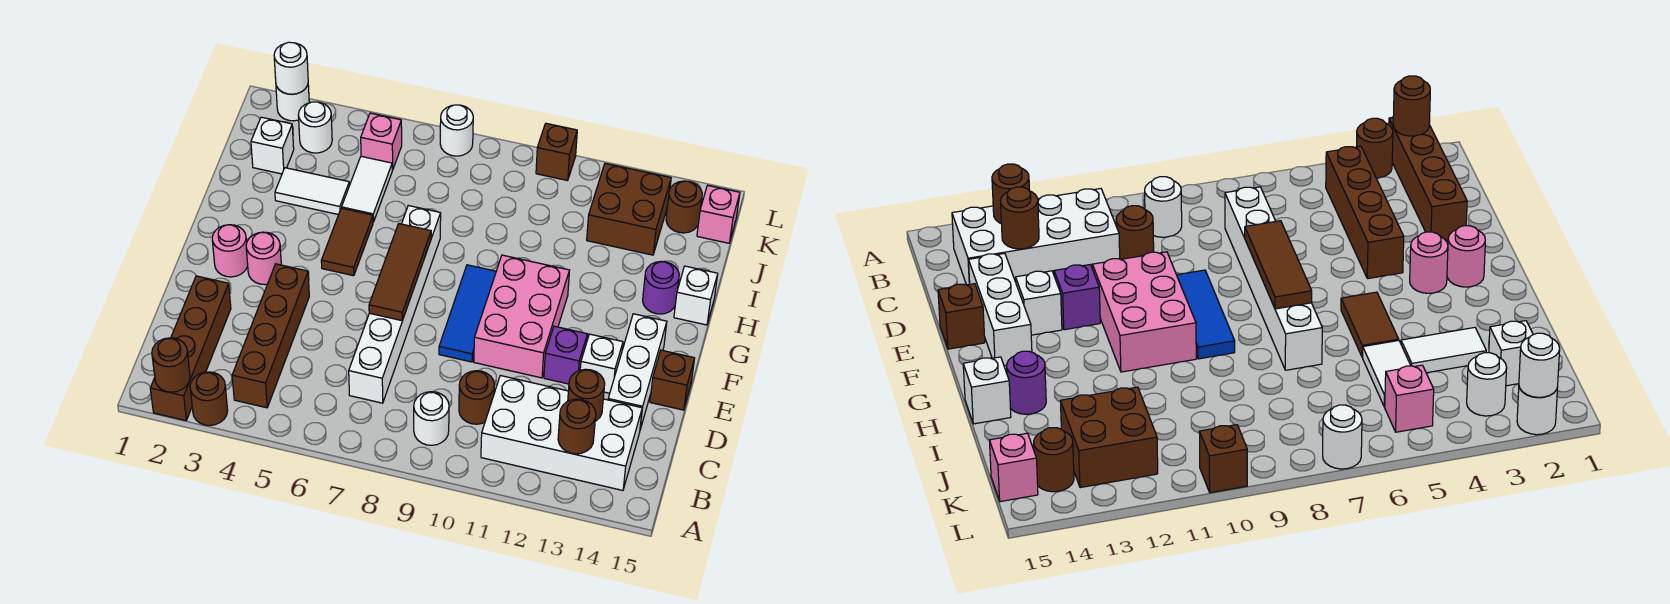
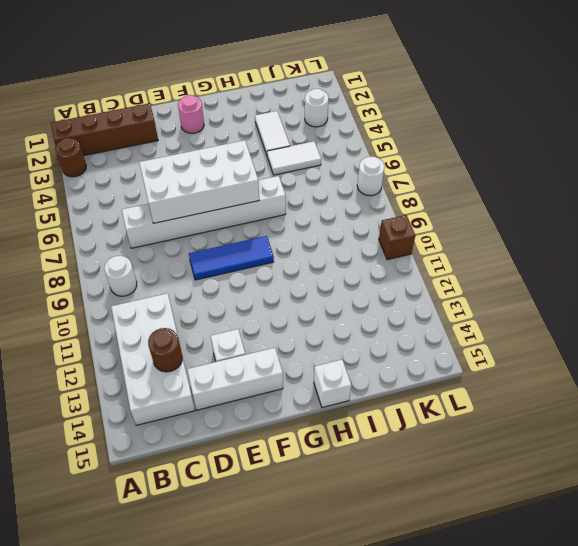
white 2x4 brick [139,140,259,223] -> brown 1x3 tile [369,224,431,321]
none -> brown 1x4 brick [232,264,309,408]
none -> brown 1x1 round brick [459,371,494,424]
none -> pink 2x3 brick [474,255,570,378]
none -> purple 1x1 brick [544,326,587,384]

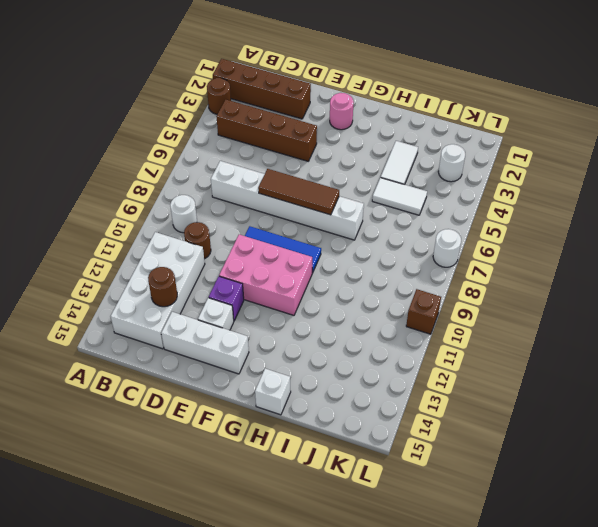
none -> brown 1x1 brick [650,350,695,410]
none -> pink 1x1 round brick [246,232,281,285]
none -> brown 1x2 tile [321,208,373,276]
none -> purple 1x1 round brick [643,261,679,314]

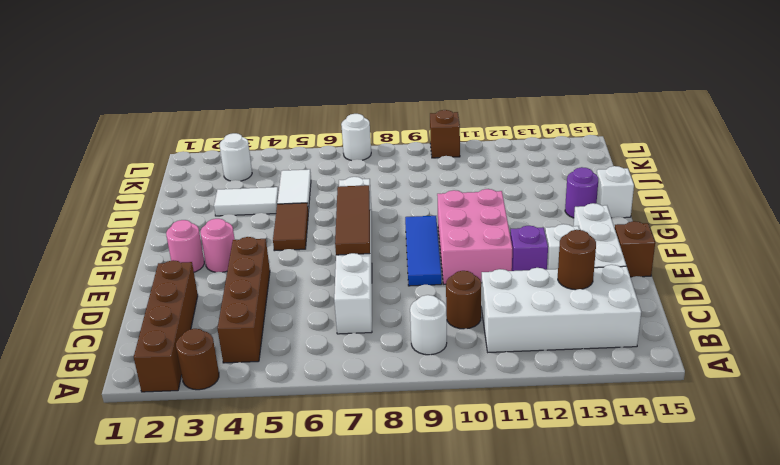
none -> white 1x1 brick [251,117,294,174]
none -> brown 2x2 brick [587,164,671,255]
none -> pink 1x1 brick [361,113,402,170]
none -> brown 1x1 round brick [666,181,702,233]

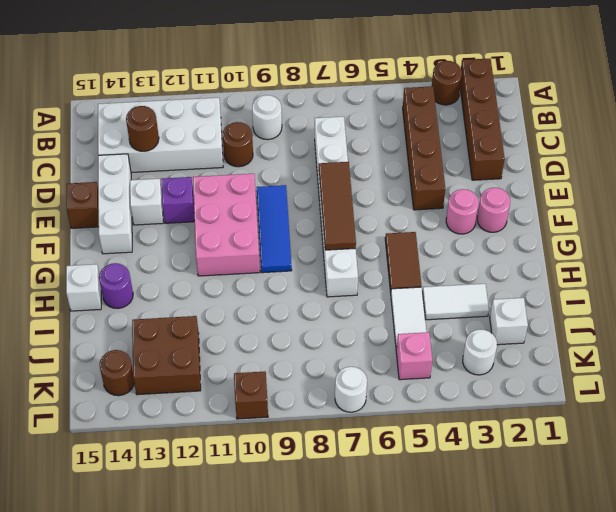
none -> pink 1x1 brick [697,185,740,243]
none -> white 1x1 round brick [276,85,309,121]
none -> brown 1x1 round brick [152,338,190,392]
none -> brown 1x1 round brick [558,399,596,454]

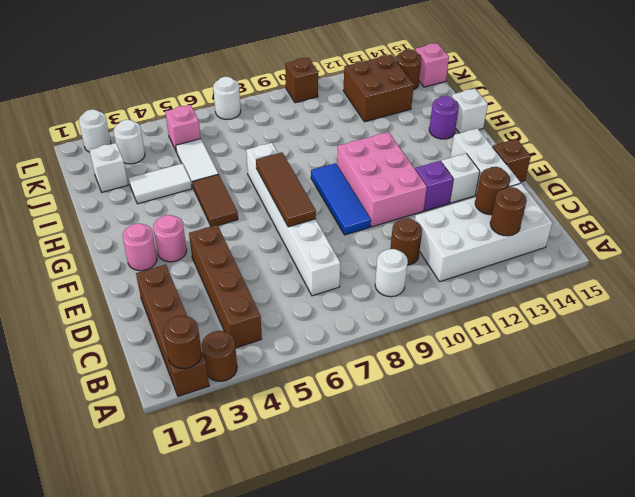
none -> white 1x1 round brick [274,42,308,94]

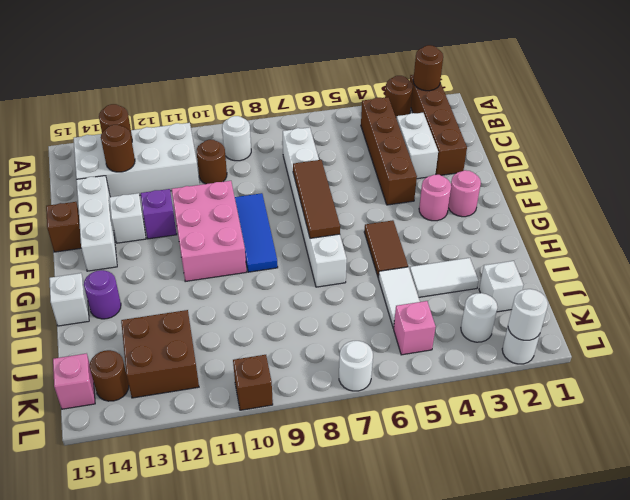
white 1x2 brick [396,113,438,179] -> none

